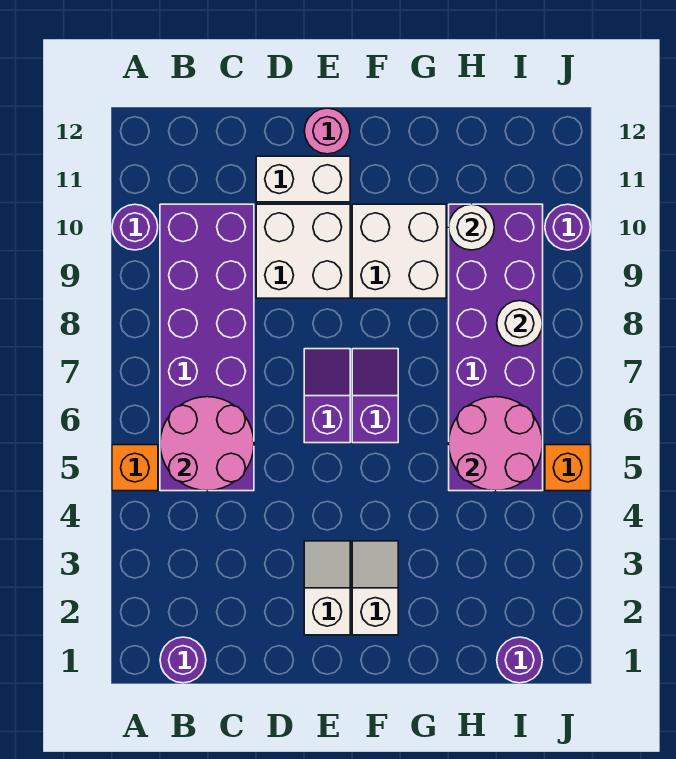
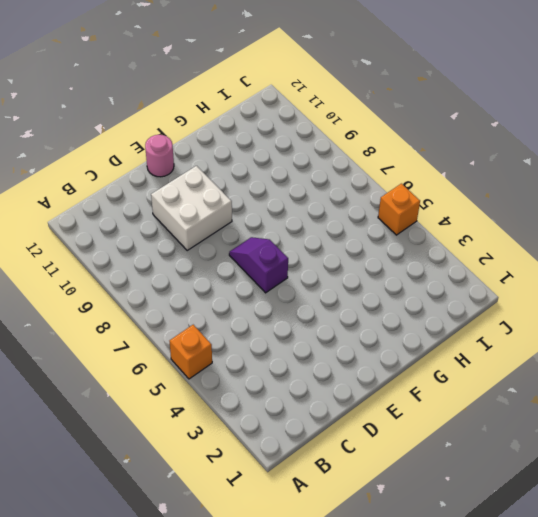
none -> purple 1x1 round brick [112,204,158,250]
none -> purple 1x1 round brick [160,637,206,683]
none -> purple 2x6 brick [160,204,254,491]

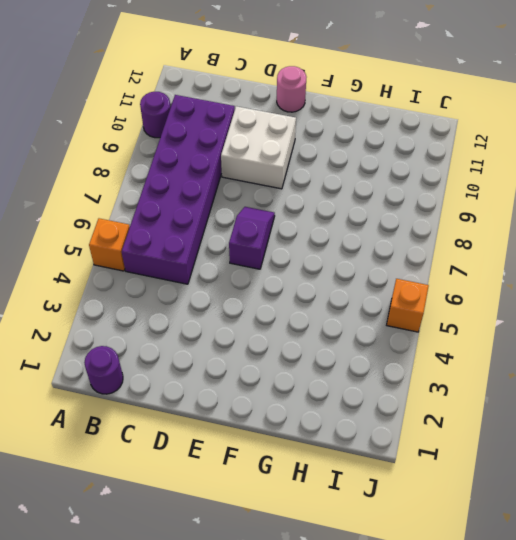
none -> white 1x2 brick [256,156,350,202]
none -> white 1x2 slope [304,541,350,635]
none -> white 1x2 slope [352,541,398,635]

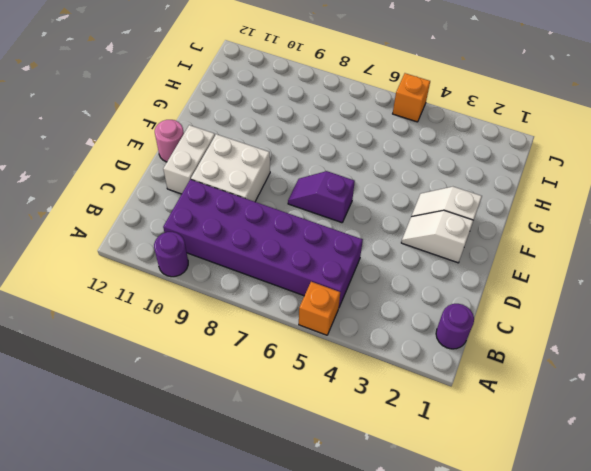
none -> purple 1x2 slope [352,349,398,443]
none -> white 2x2 brick [352,204,446,298]
none -> purple 2x6 brick [449,204,543,491]

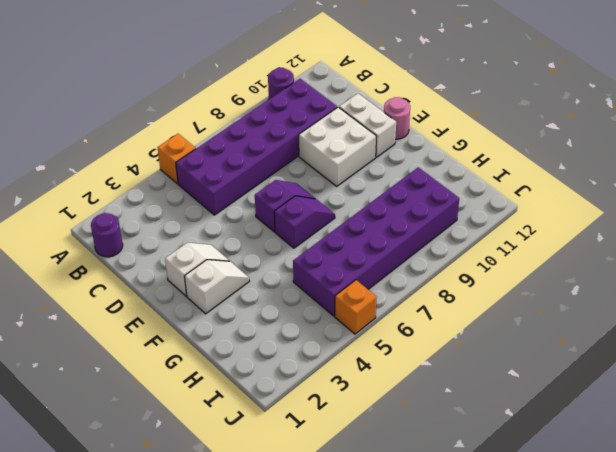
none -> white 2x2 brick [352,204,446,298]
none -> purple 1x1 round brick [497,637,542,683]
none -> purple 1x1 round brick [545,204,591,250]

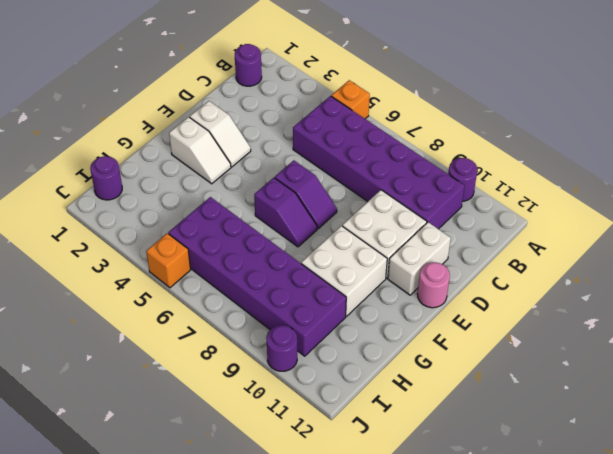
none -> pink 2x2 round brick [160,397,254,491]
none -> pink 2x2 round brick [449,397,543,491]
none -> white 1x1 round brick [449,204,494,250]

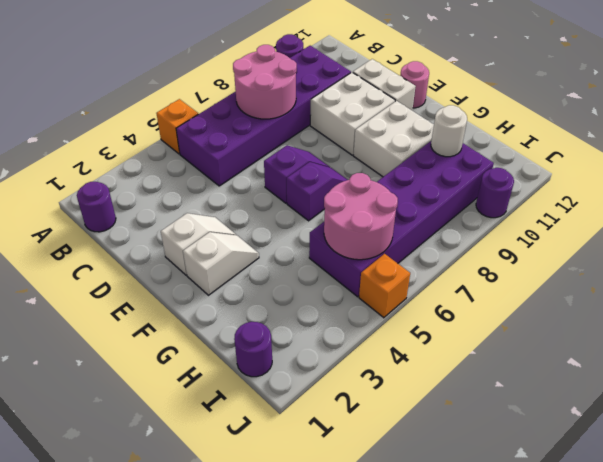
pink 2x2 round brick [233,45,297,119] -> pink 2x2 round brick moved to [160,397,254,491]
none -> white 1x1 round brick [497,301,543,346]

